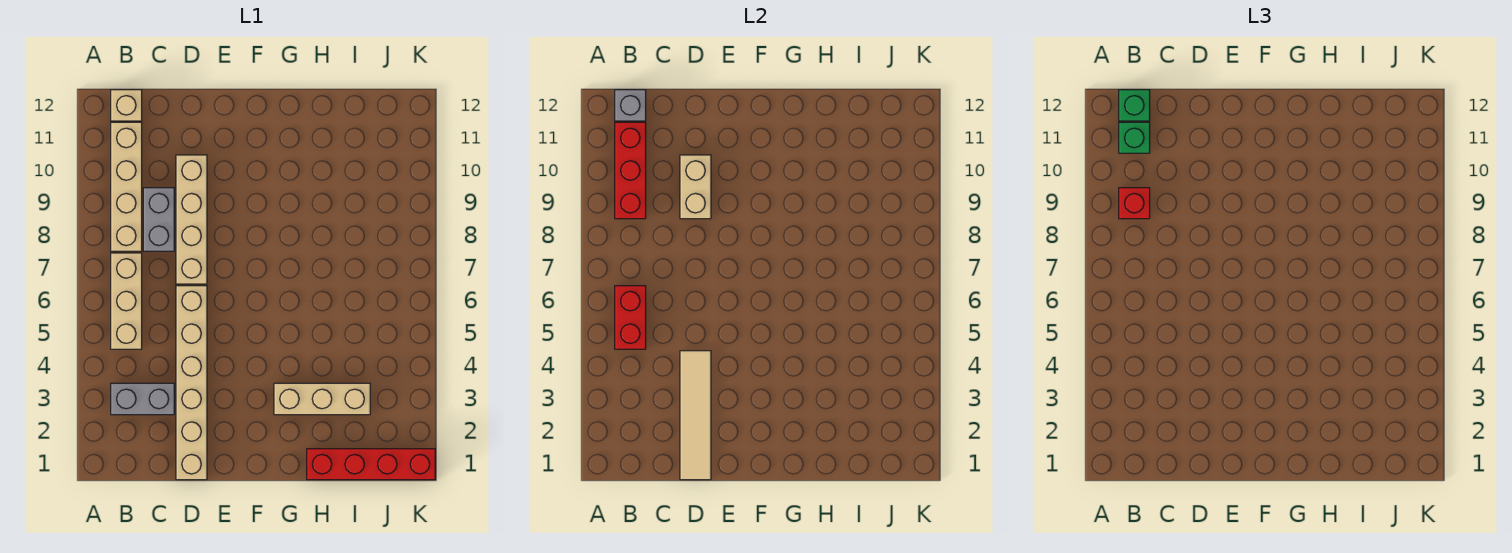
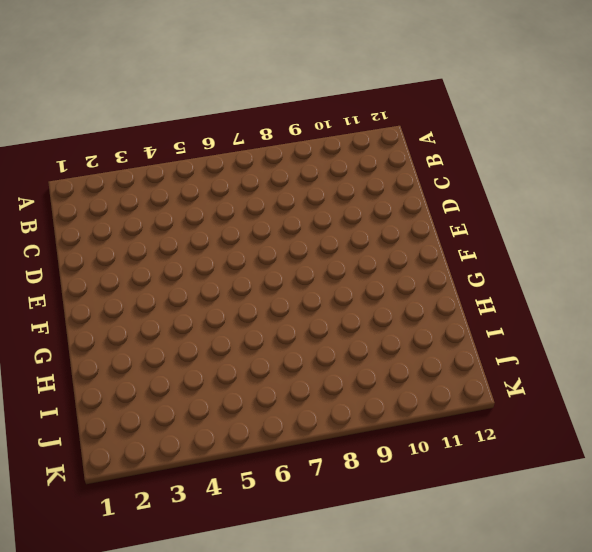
none -> grey 1x2 brick [111,383,174,415]
none -> tan 1x3 brick [111,253,142,349]
none -> tan 1x4 brick [111,122,142,251]

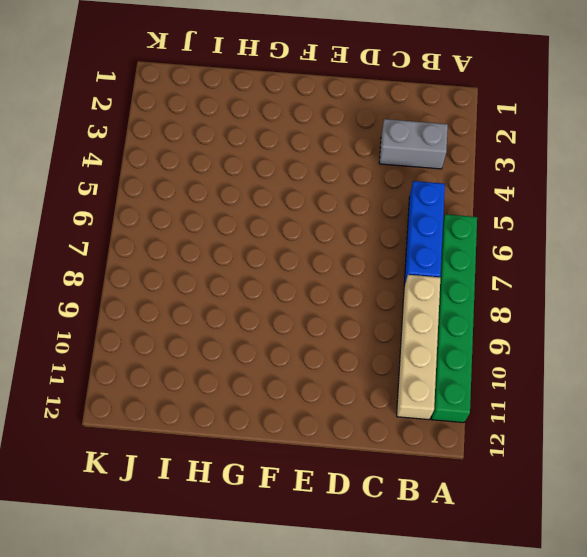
green 1x6 brick [431,214,477,423] -> none
blue 1x3 brick [404,181,445,286] -> tan 1x3 brick [111,253,142,349]
none -> tan 1x1 brick [111,90,142,121]
none -> grey 1x2 brick [143,188,174,251]
none -> tan 1x6 brick [176,286,207,480]

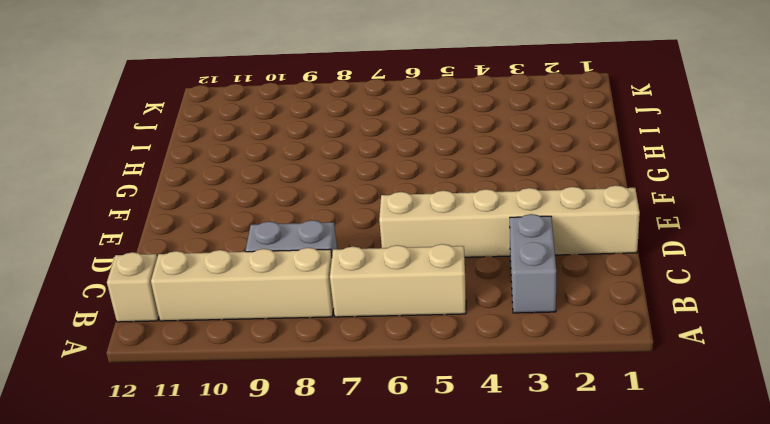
none -> tan 1x4 brick [176,155,207,284]
none -> tan 1x3 brick [274,383,370,415]
none -> red 1x4 brick [307,449,435,480]

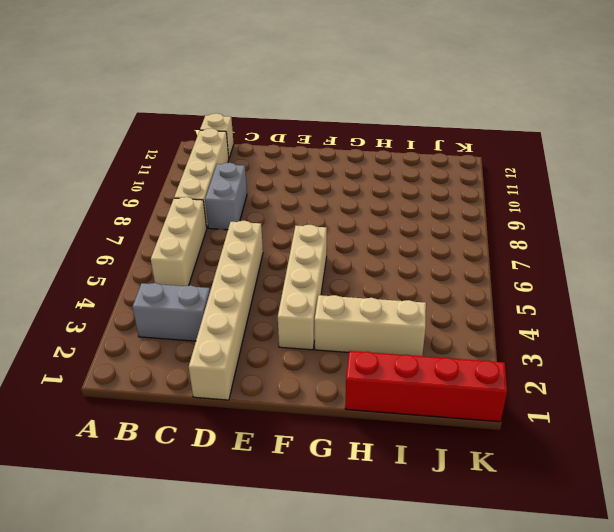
tan 1x4 brick [278,225,327,350] -> tan 1x4 brick moved to [176,155,207,284]
none -> red 1x2 brick [615,286,646,349]
none -> red 1x3 brick [615,122,646,219]
none -> grey 1x1 brick [615,90,646,121]

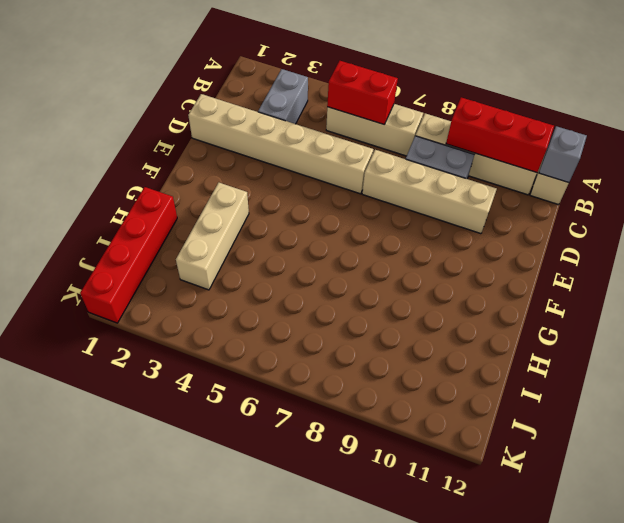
none -> tan 1x4 tile [680,351,711,480]
none -> tan 1x2 brick [680,155,711,219]
none -> red 1x1 brick [1119,188,1150,219]

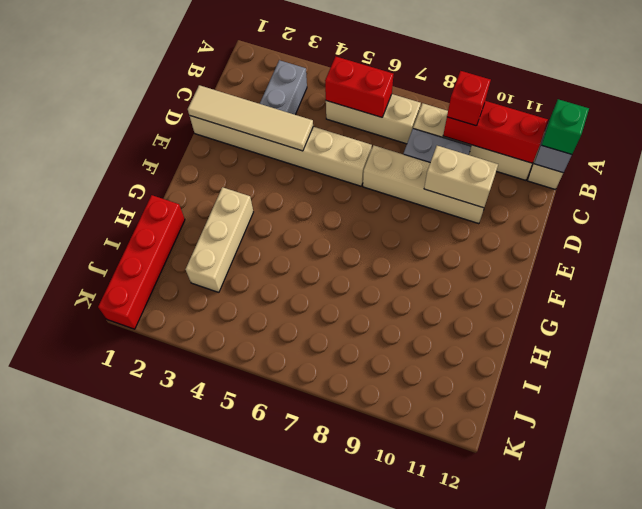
none -> green 1x1 brick [1119,122,1150,153]

